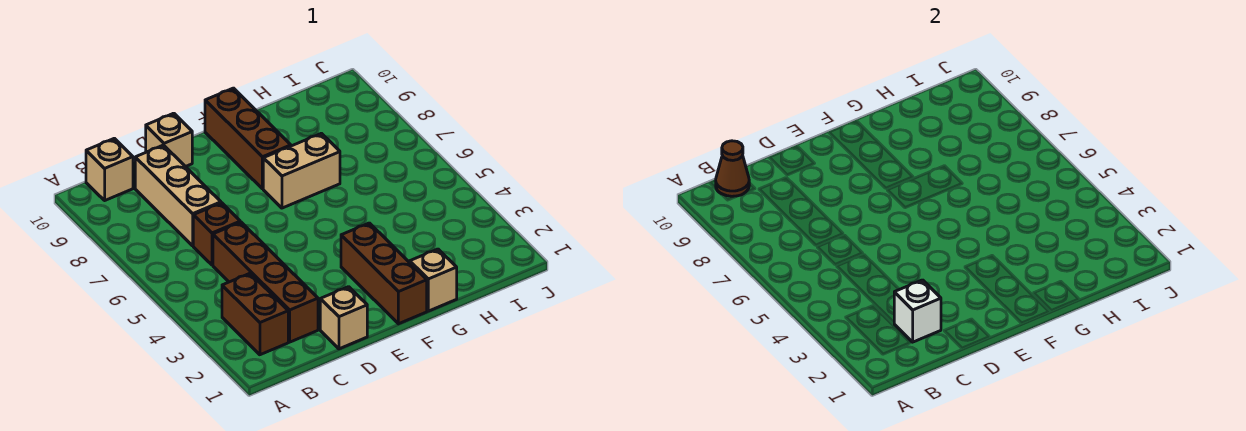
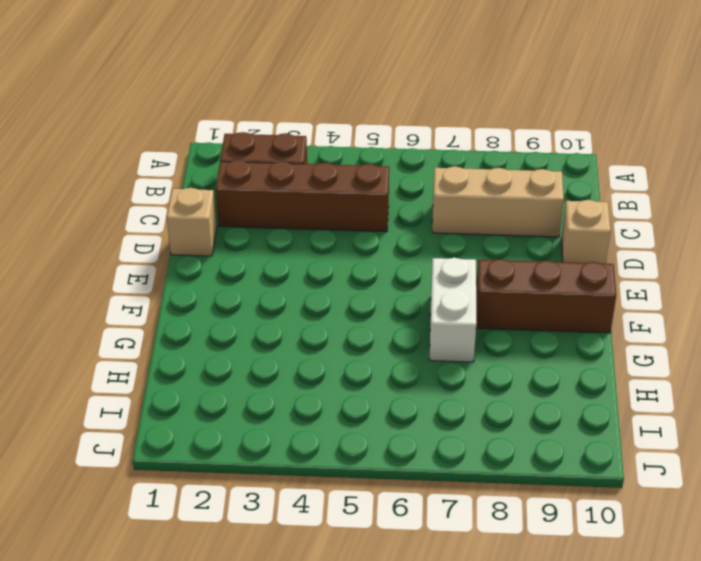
white 1x2 brick [430,258,476,362] -> tan 1x2 brick [263,133,340,208]
none -> tan 1x1 brick [86,138,133,200]
none -> brown 1x1 brick [193,203,240,265]
none -> brown 1x3 brick [341,223,427,324]

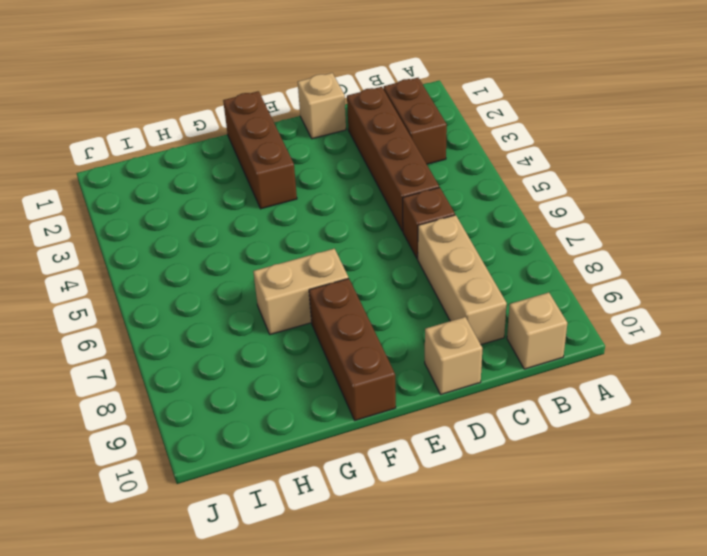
none -> tan 1x1 brick [410,249,457,311]
none -> brown 1x1 cone [716,141,749,196]
none -> white 1x1 brick [894,280,941,342]

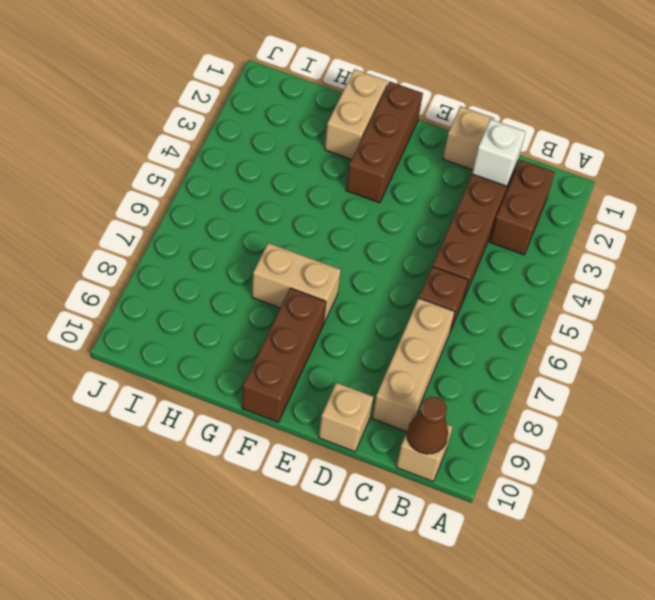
tan 1x2 brick [325,69,388,159] -> tan 1x1 brick [410,249,457,311]

